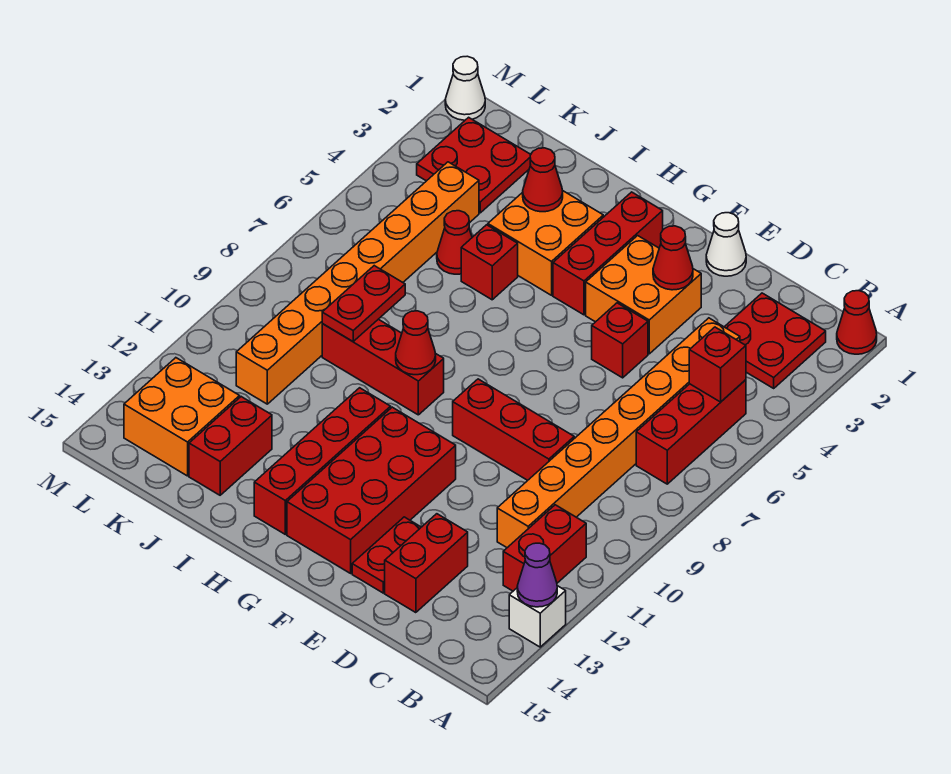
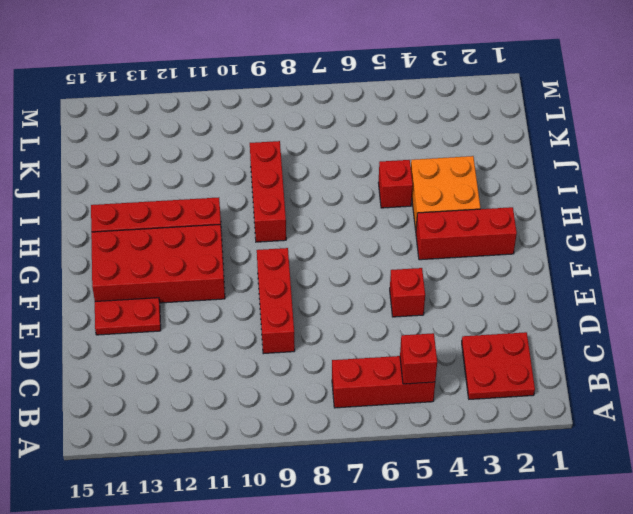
none -> red 1x1 cone [837,291,877,354]
none -> white 1x1 brick [509,586,566,647]
none -> red 1x2 brick [503,505,586,591]
none -> orange 1x8 brick [497,318,740,548]

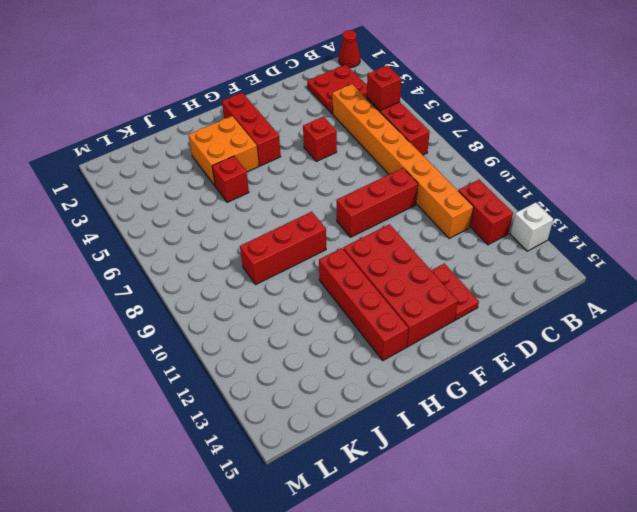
none -> red 1x2 brick [385,514,468,613]
none -> white 1x1 cone [706,213,746,276]
none -> orange 2x2 brick [586,236,701,354]
none -> red 1x1 cone [437,211,472,274]

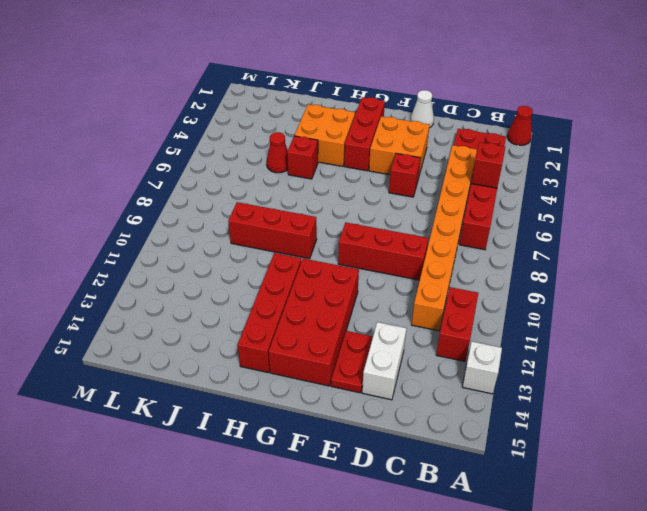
white 1x2 brick [362,322,407,400] -> red 1x2 brick [385,514,468,613]
none -> red 1x2 brick [189,397,272,495]
none -> red 2x2 plate [417,117,531,213]
none -> orange 1x8 brick [236,162,479,404]
none -> orange 2x2 brick [124,358,240,476]

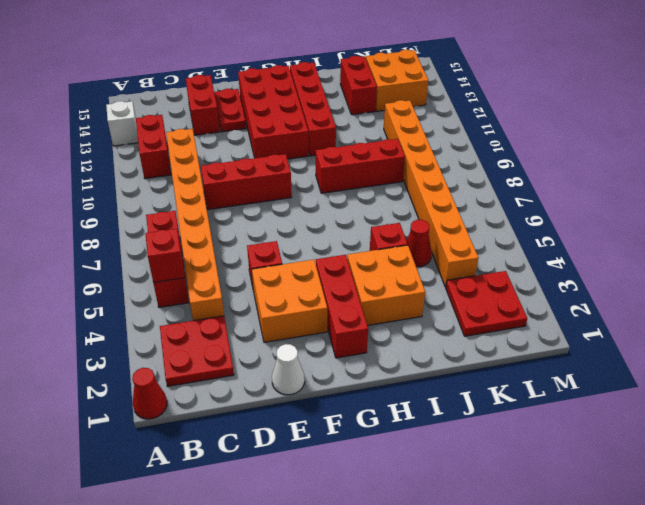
none -> white 1x1 cone [445,56,485,120]
none -> purple 1x1 cone [517,543,557,607]
none -> red 1x1 cone [653,226,693,290]
none -> red 1x1 cone [396,311,436,375]

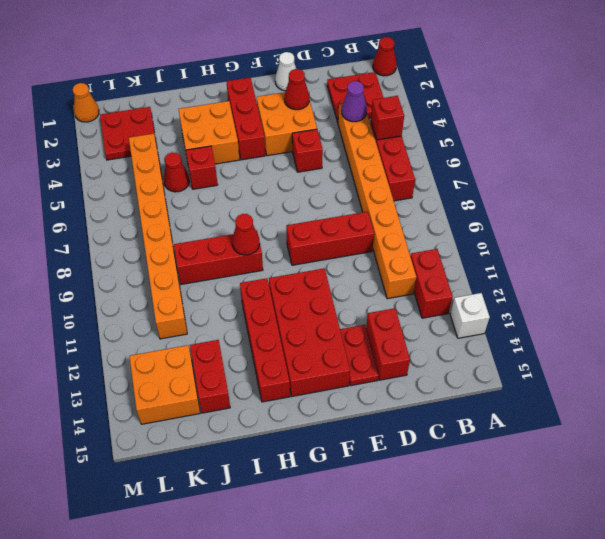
purple 1x1 cone [342,81,367,122] -> purple 1x1 cone moved to [517,543,557,607]
orange 1x1 cone [73,83,99,122] -> white 1x1 cone [445,56,485,120]
none -> red 1x1 cone [523,148,563,212]
none -> red 1x2 plate [322,266,405,341]

